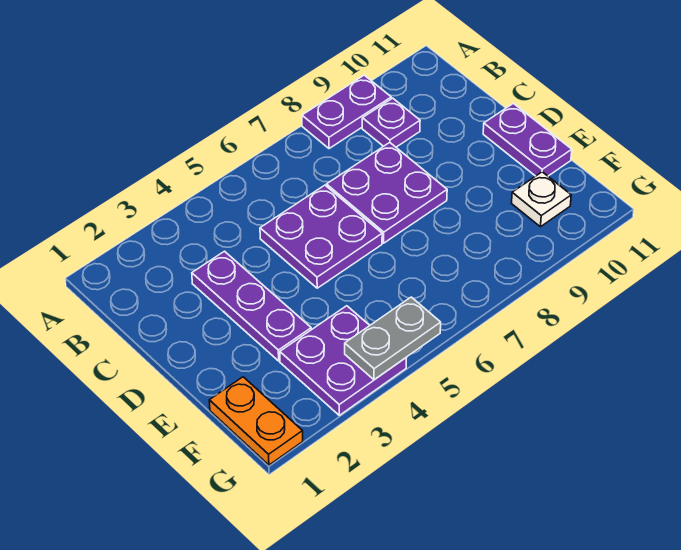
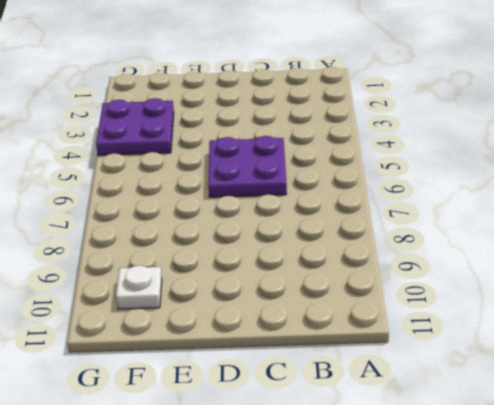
none -> purple 1x2 plate [302,75,391,149]
none -> purple 1x1 plate [362,98,420,147]

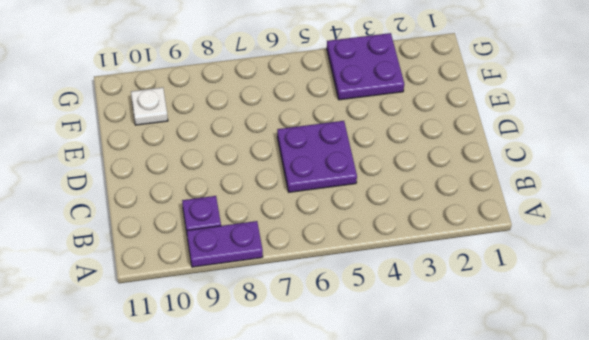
none -> purple 1x3 plate [192,251,311,361]
none -> purple 2x2 plate [327,143,447,243]

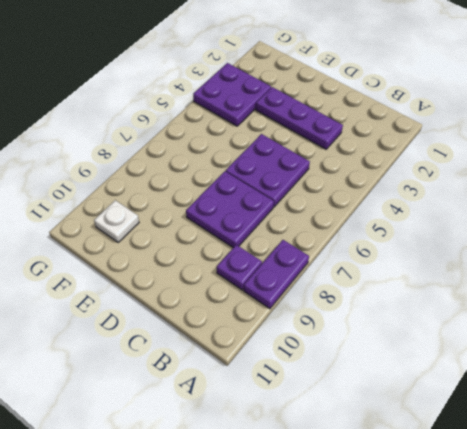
none -> purple 1x2 plate [483,103,572,176]
none -> orange 1x2 plate [209,377,303,465]

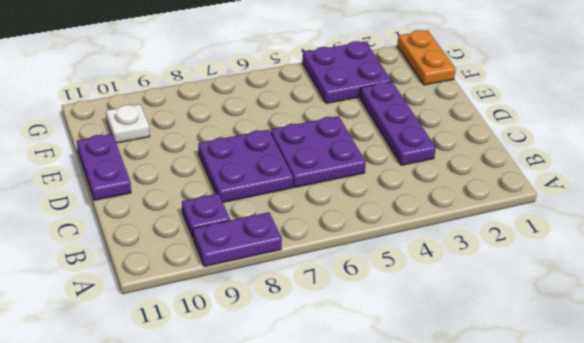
none -> grey 1x2 plate [345,297,441,380]

